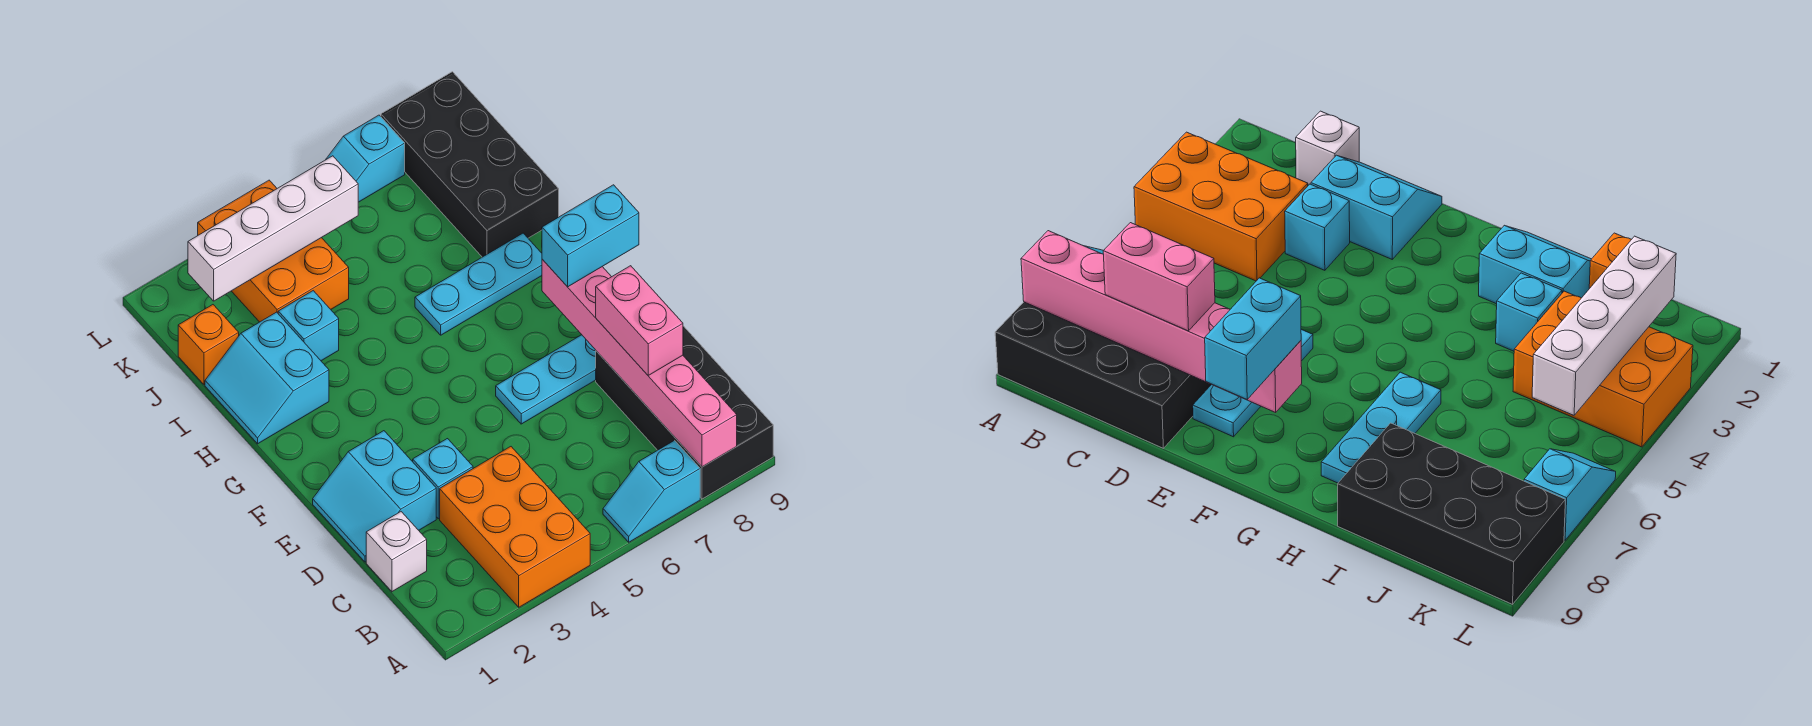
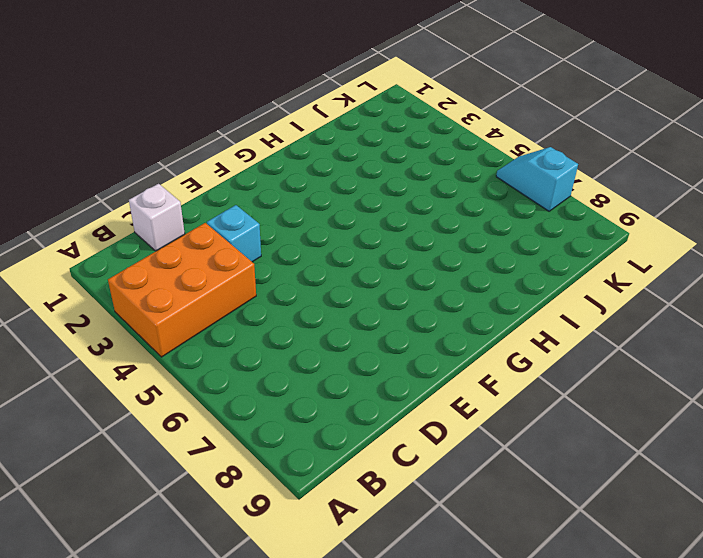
none -> cyan 1x2 slope [603,441,700,542]
none -> black 2x4 brick [596,326,773,499]
none -> cyan 2x2 slope [313,431,436,562]

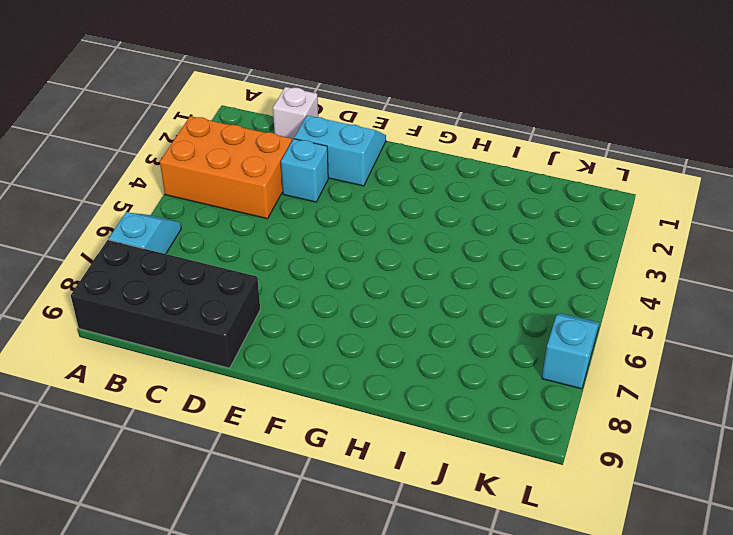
none -> cyan 1x3 plate [496,335,596,424]
none -> cyan 2x2 slope [205,312,329,444]
none -> cyan 1x3 plate [415,233,542,335]

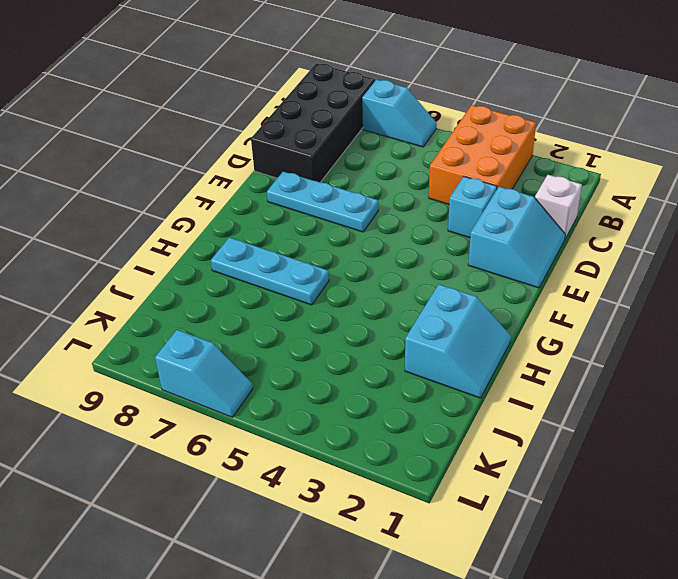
none -> cyan 1x1 brick [278,291,339,361]
none -> black 2x4 brick [381,72,559,257]
none -> orange 1x1 brick [178,305,239,384]

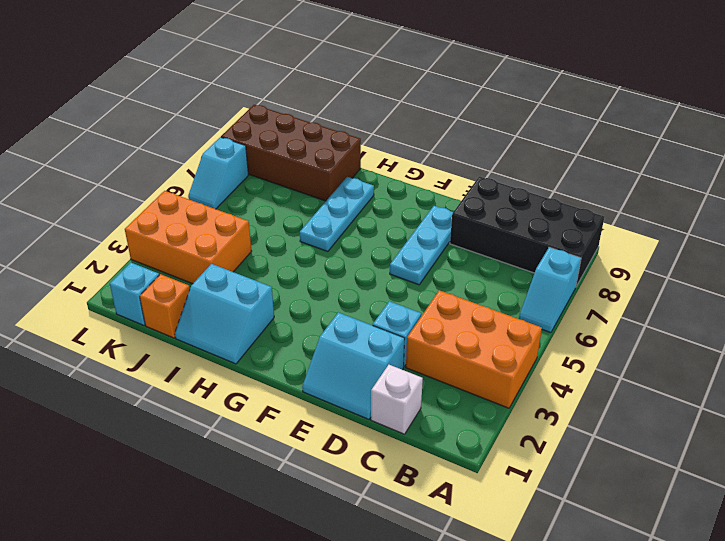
brown 2x4 brick [221,105,361,201] -> black 2x4 brick [381,72,559,257]
cyan 1x1 brick [110,263,159,325] -> cyan 1x1 brick moved to [278,291,339,361]
none -> pink 1x6 brick [542,259,737,467]
none -> white 1x4 brick [188,156,358,301]
none -> pink 1x2 brick [596,266,683,375]

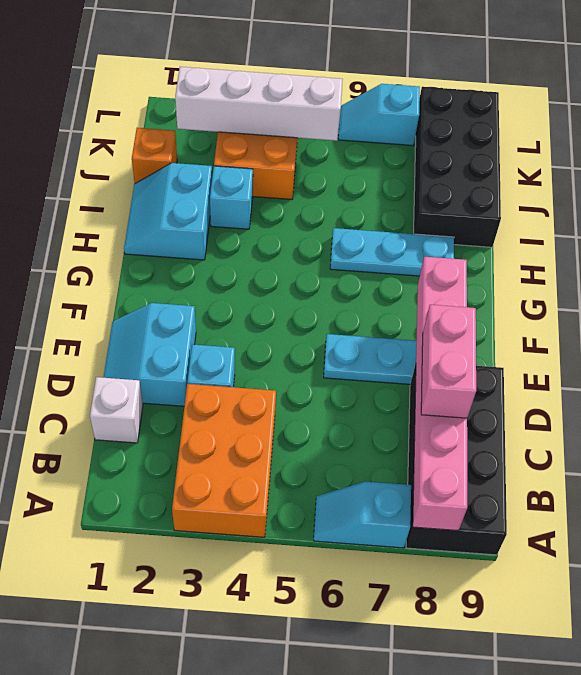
none -> cyan 1x2 brick [542,185,639,287]

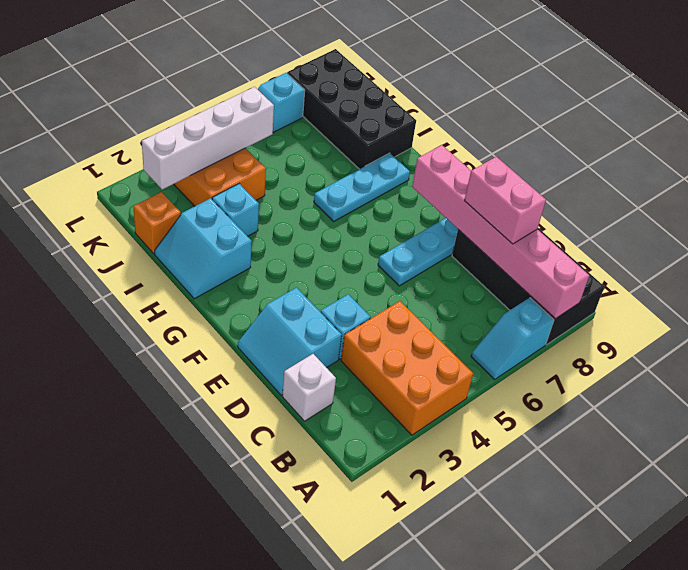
none -> cyan 1x2 brick [542,185,639,287]

